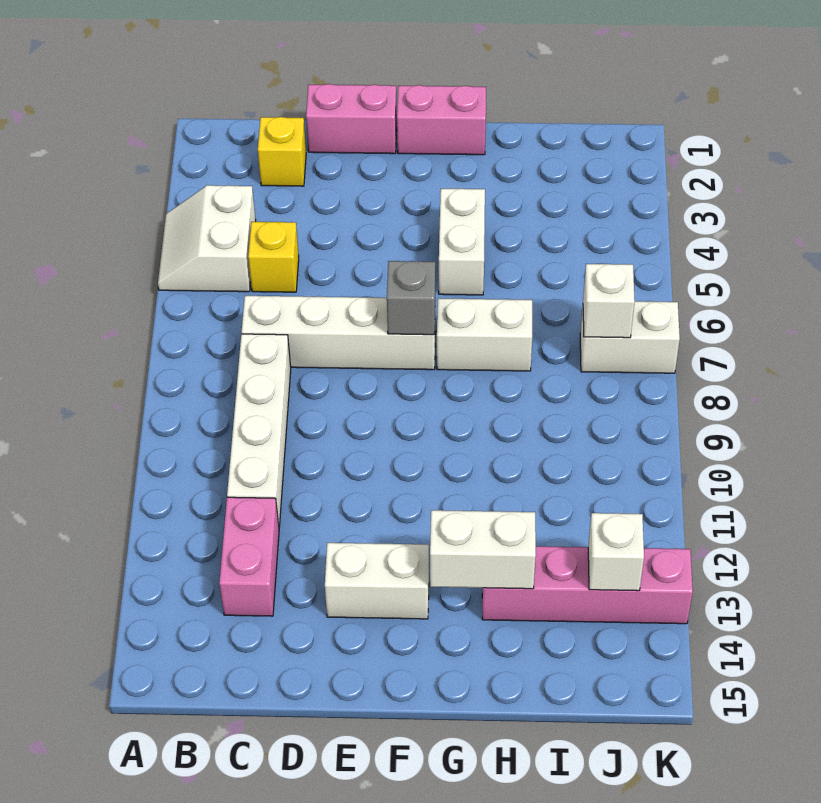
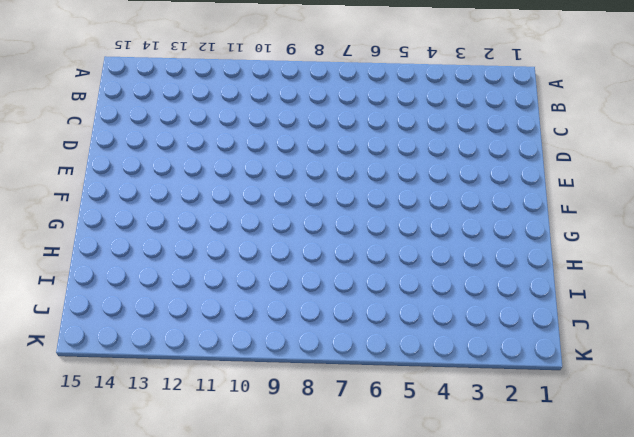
none -> white 2x2 slope [158,185,256,292]
none -> yellow 1x1 brick [258,117,306,186]
none -> yellow 1x1 brick [248,222,299,292]

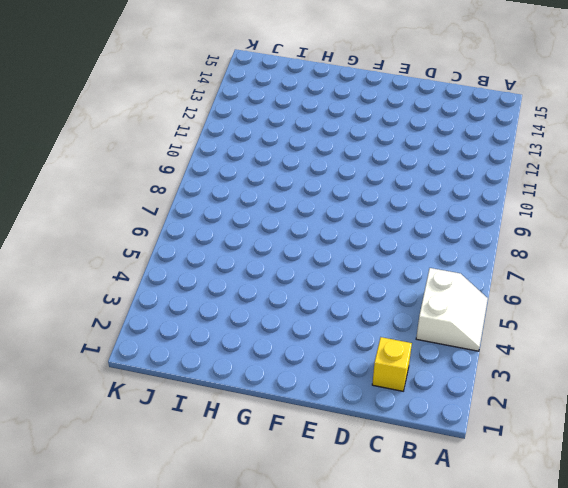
none -> yellow 1x1 brick [248,222,299,292]
none -> white 1x4 brick [242,296,436,370]
none -> white 1x4 brick [227,334,291,527]

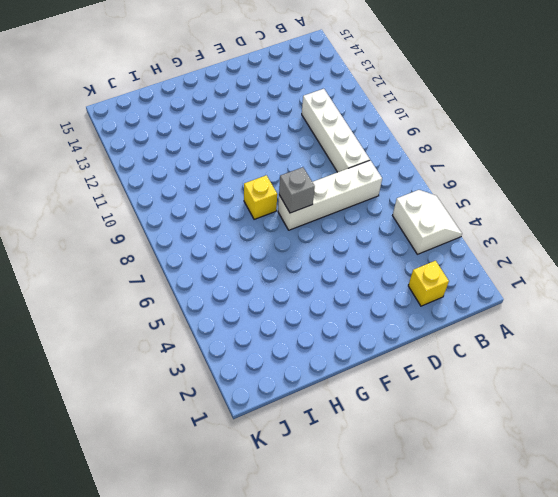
yellow 1x1 brick [244,175,277,219] -> yellow 1x1 brick moved to [248,222,299,292]
none -> pink 1x2 brick [219,497,279,616]
none -> pink 1x2 brick [306,84,397,154]
none -> white 1x2 brick [325,543,429,619]

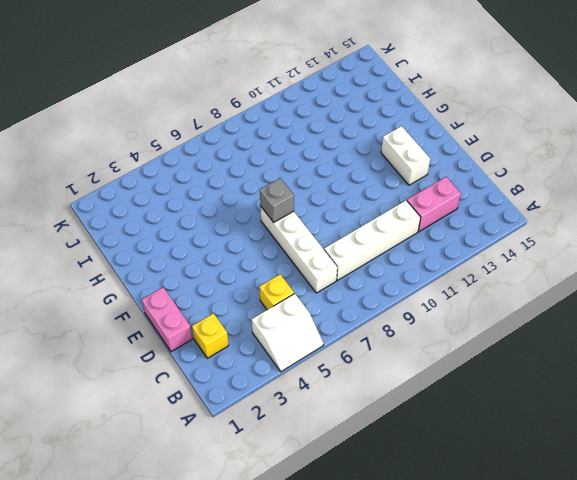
none -> pink 1x2 brick [397,85,486,155]
none -> white 1x2 brick [439,189,485,295]
none -> white 1x2 brick [437,298,532,371]

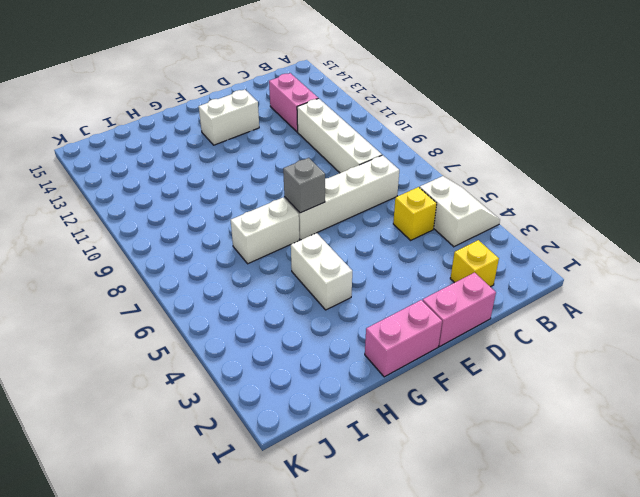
none -> pink 1x4 brick [482,546,693,624]
none -> white 1x2 brick [580,301,680,373]
none -> white 1x2 brick [430,510,536,589]

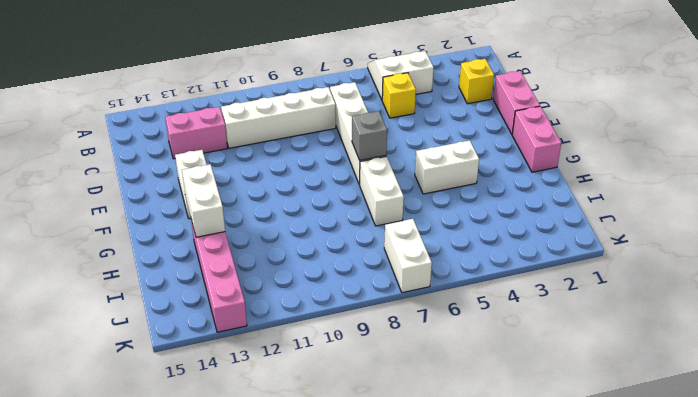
none -> white 1x1 brick [583,264,635,338]
none -> white 1x1 brick [588,513,644,591]

